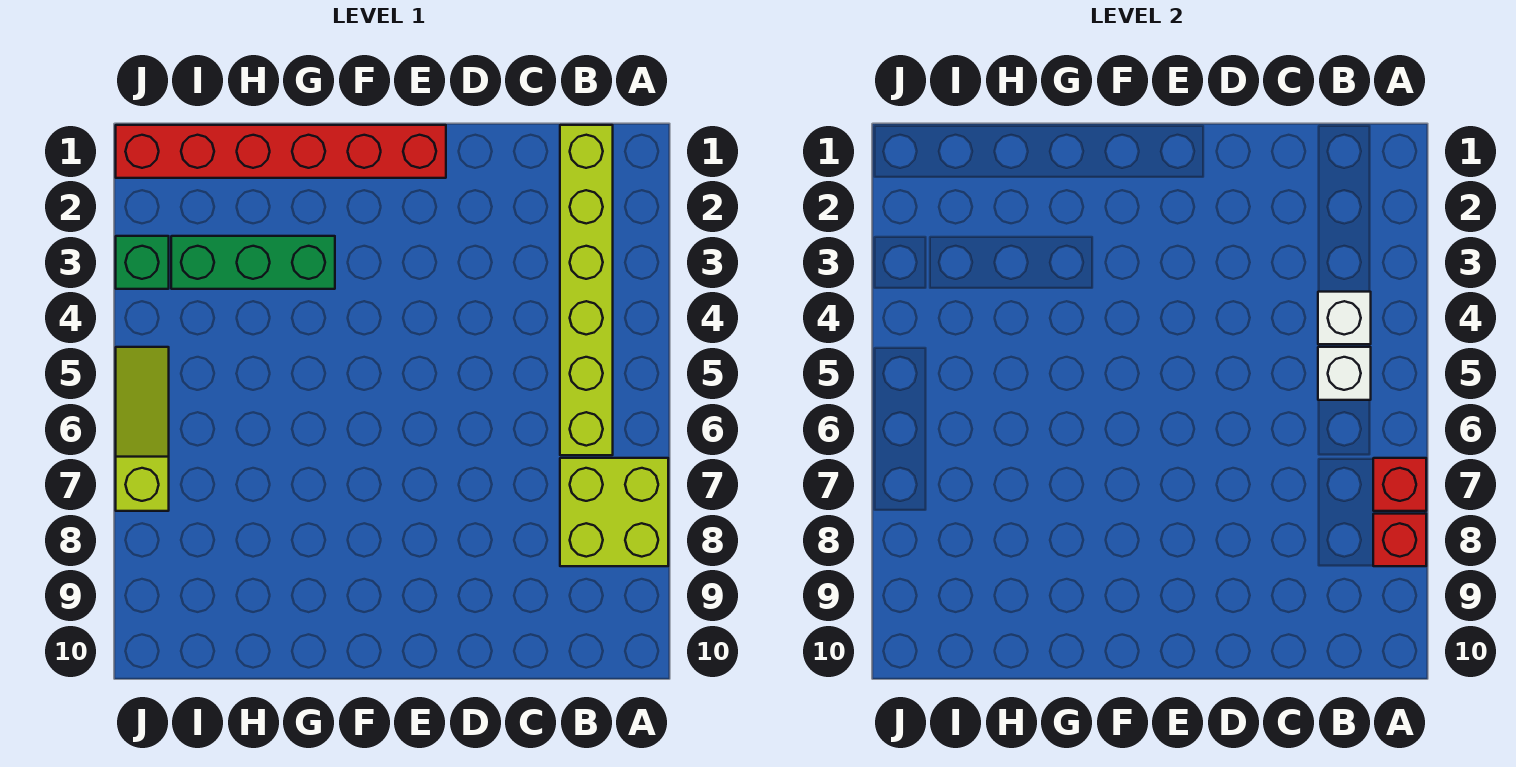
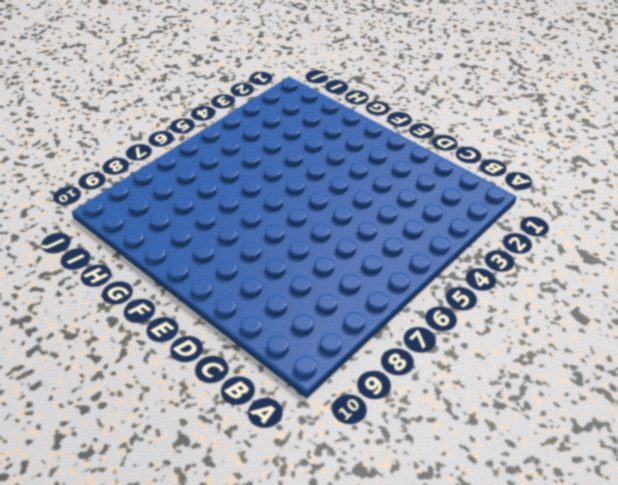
none -> lime 2x2 brick [560,458,668,566]
none -> lime 1x6 brick [560,125,613,455]

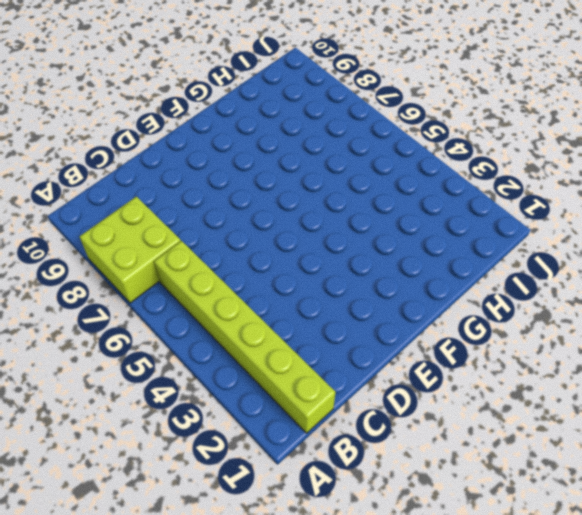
none -> red 1x6 brick [116,125,446,178]
none -> green 1x3 brick [171,236,335,289]

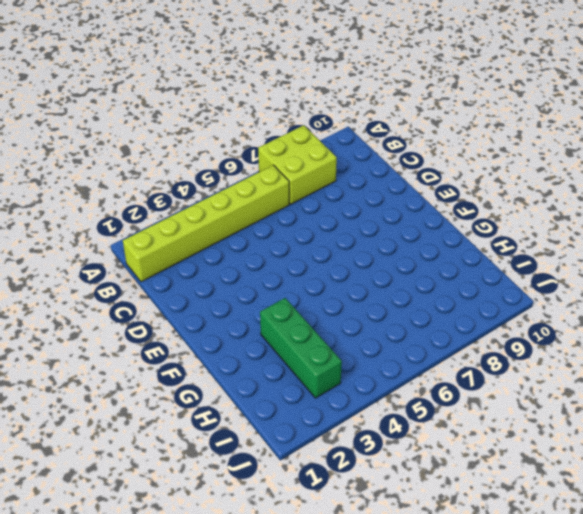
none -> red 1x6 brick [116,125,446,178]
none -> green 1x1 brick [116,236,169,289]

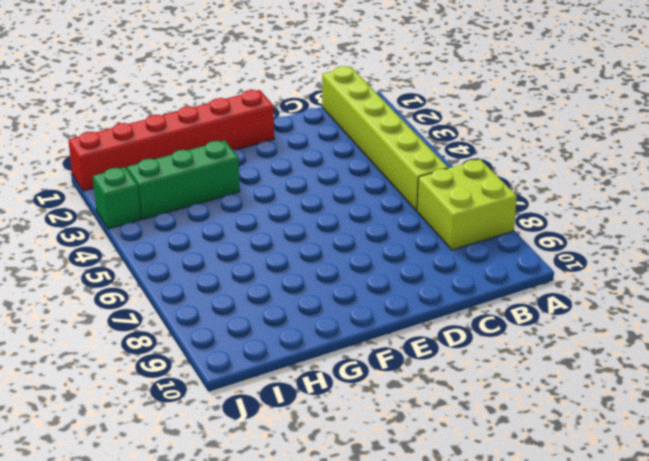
none -> lime 1x3 slope [116,347,169,511]
none -> red 1x1 brick [1373,458,1426,511]

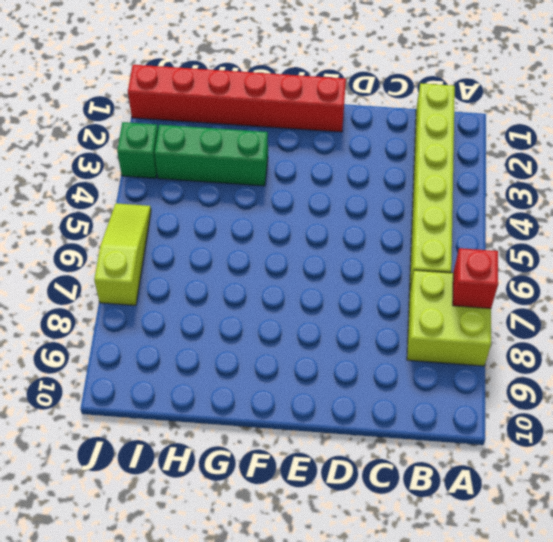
none -> red 1x1 brick [1373,514,1426,566]
none -> white 1x1 brick [1318,292,1371,344]

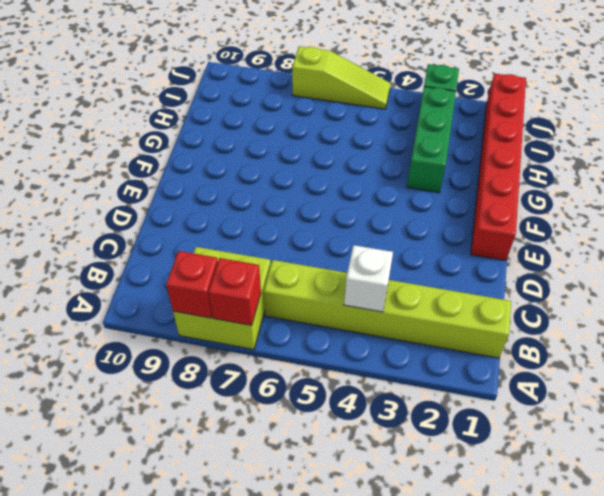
none -> white 1x1 brick [1318,347,1371,400]

